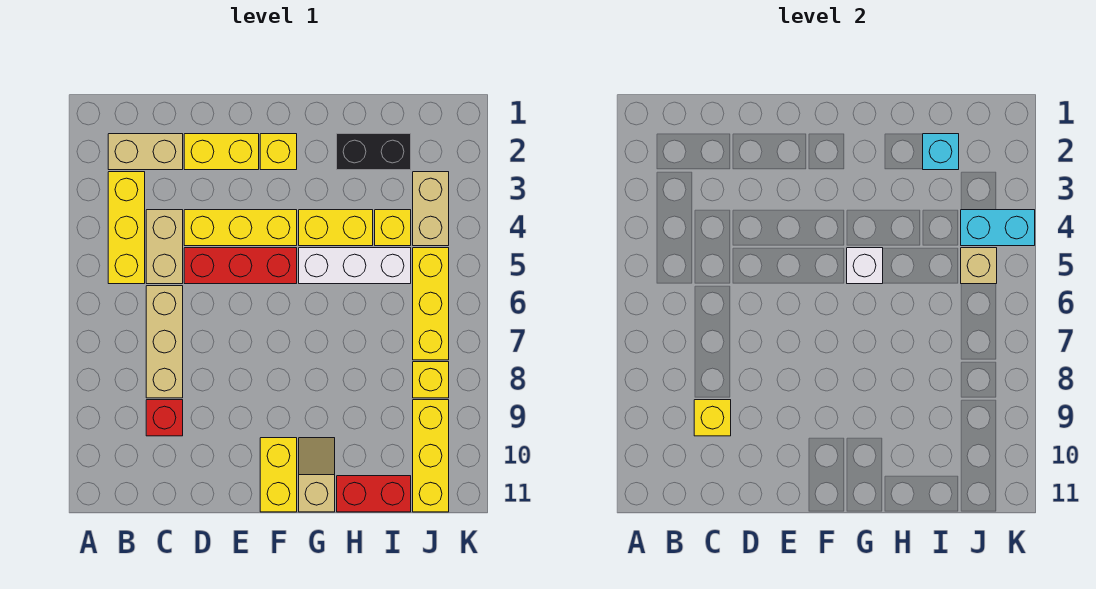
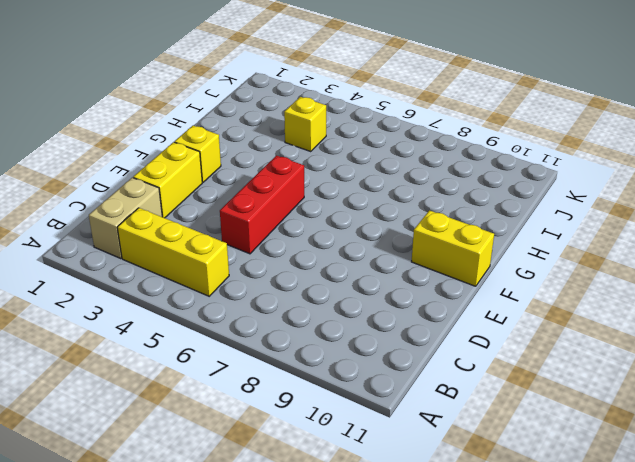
none -> tan 1x2 brick [146,210,183,284]
none -> tan 1x3 brick [146,286,183,398]
none -> red 1x1 brick [146,400,183,436]

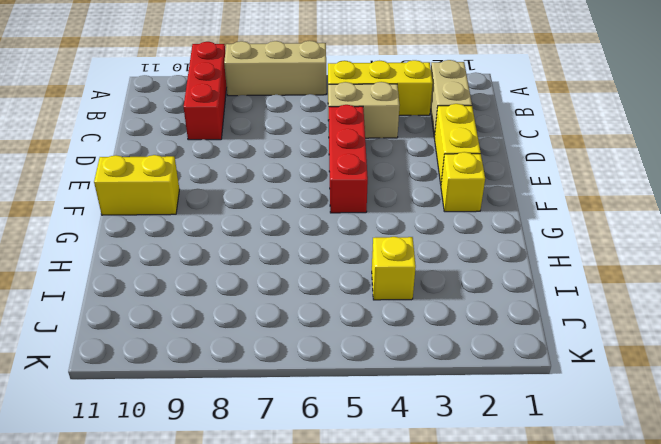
tan 1x3 brick [224,41,326,96] -> tan 1x3 brick moved to [146,286,183,398]
red 1x3 brick [184,42,227,140] -> red 1x1 brick [146,400,183,436]
none -> yellow 1x3 brick [184,210,297,246]
none -> yellow 1x2 brick [299,210,373,246]
none -> white 1x3 brick [299,248,411,284]

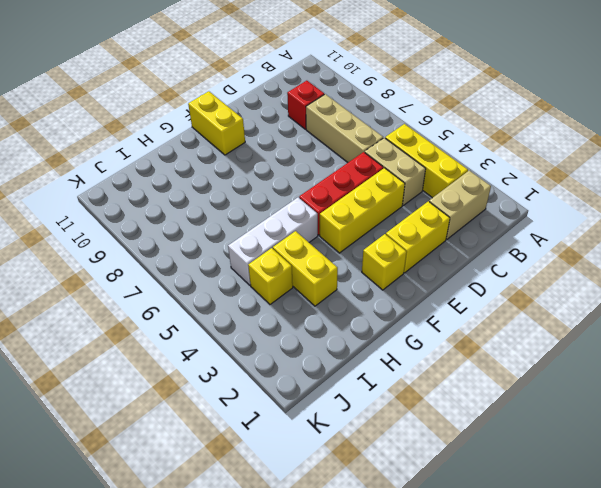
yellow 1x2 brick [273,231,338,306] -> yellow 1x2 brick turned to [299,210,373,246]
none -> tan 1x2 slope [299,438,335,512]
none -> black 1x2 brick [337,134,411,170]
none -> red 1x2 brick [337,476,411,512]

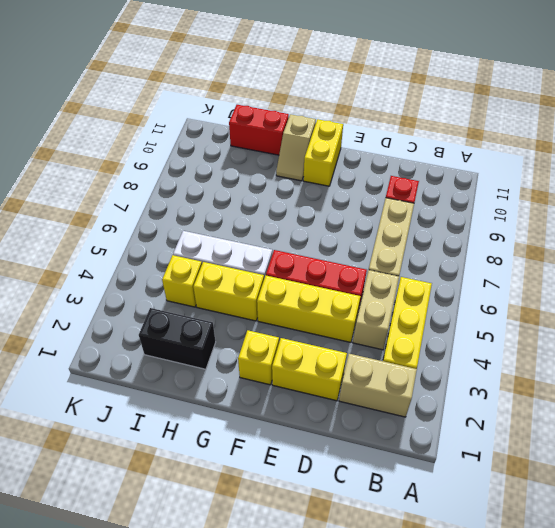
none -> tan 1x2 brick [413,172,449,246]
none -> yellow 1x3 brick [413,248,449,360]
none -> yellow 1x1 brick [413,362,449,398]

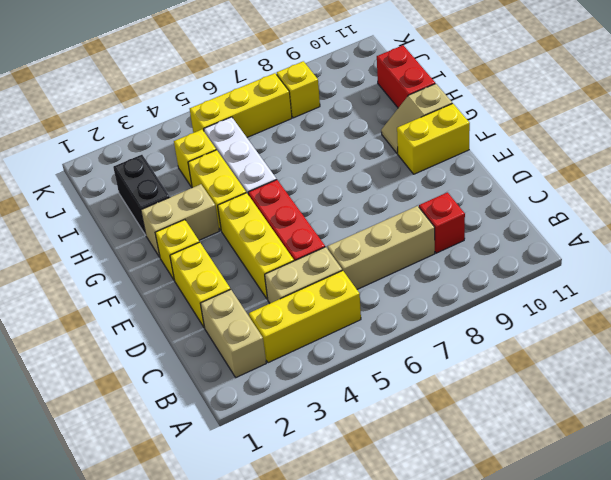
tan 1x2 brick [141,184,219,257] -> tan 1x2 brick moved to [413,172,449,246]
none -> yellow 1x3 brick [413,400,449,512]
none -> yellow 1x1 brick [694,400,731,436]
none -> white 1x1 brick [847,248,883,284]

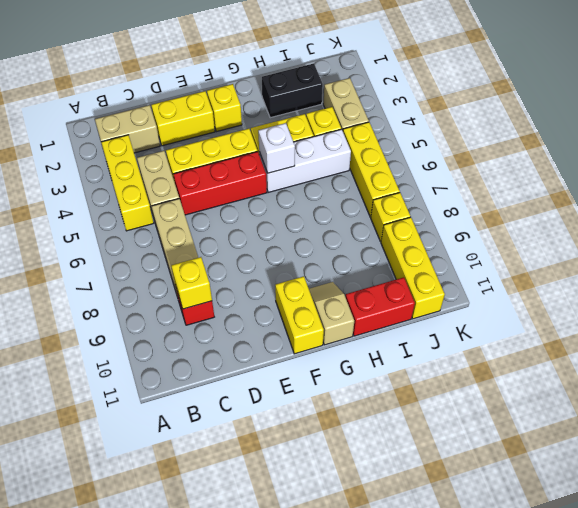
none -> cyan 1x1 brick [923,134,959,170]
none -> cyan 1x2 brick [961,210,1035,246]
none -> tan 1x1 brick [961,248,997,284]

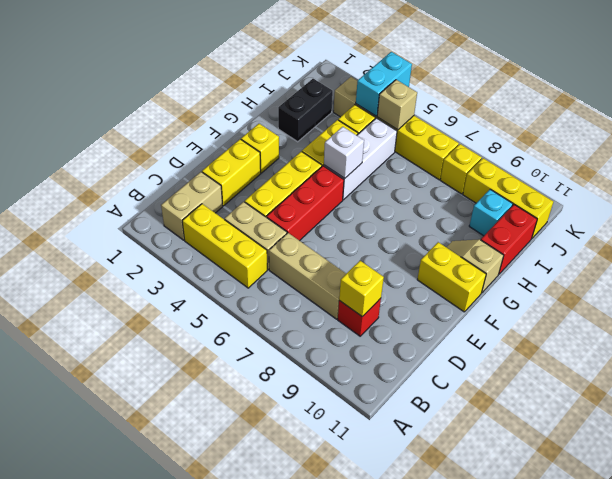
cyan 1x1 brick [469,189,513,236] -> cyan 1x1 brick moved to [923,134,959,170]

